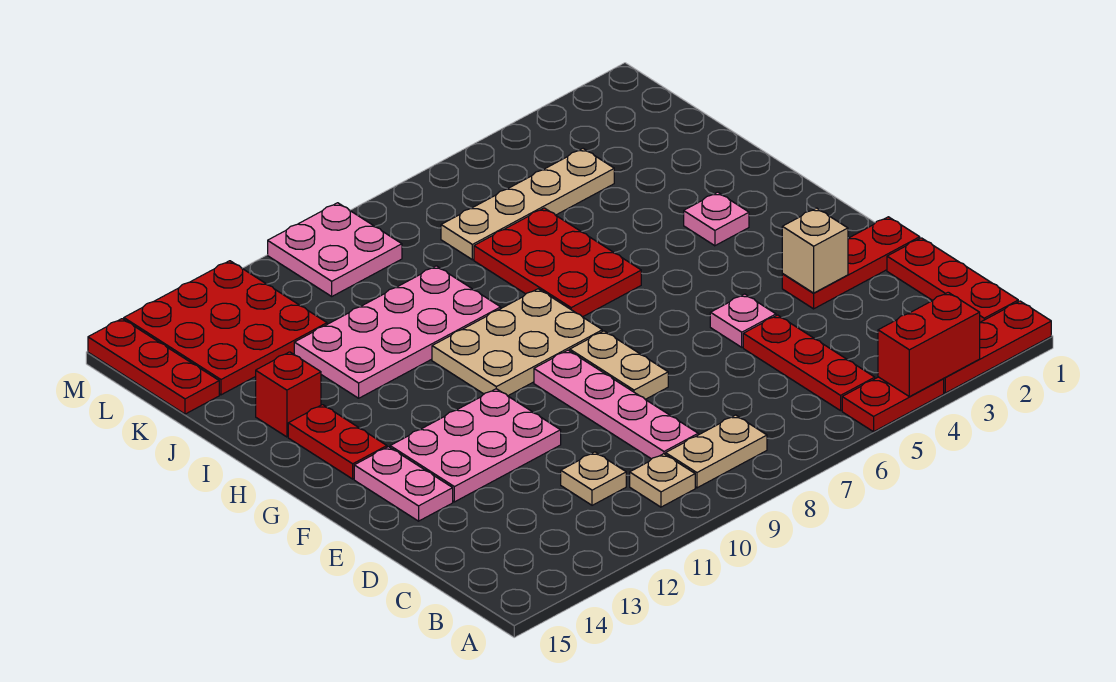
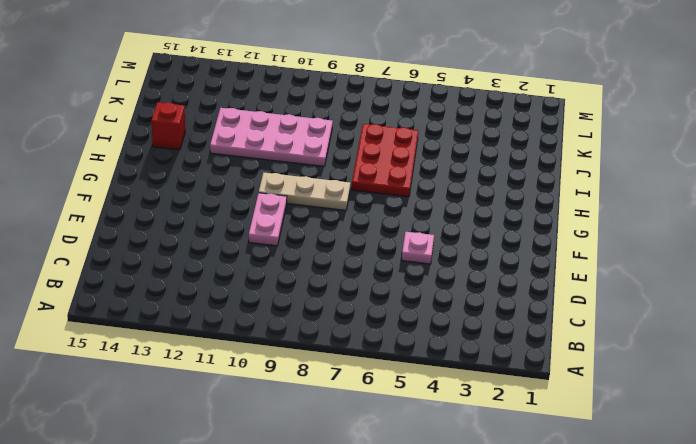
pink 1x2 plate [249,193,287,246] -> pink 1x2 plate moved to [354,447,453,521]
tan 1x3 plate [259,173,350,210] -> tan 2x3 plate [432,289,602,396]
none -> red 1x3 plate [944,301,1051,393]
none -> red 1x2 plate [842,377,944,432]
none -> red 1x3 plate [887,238,1018,322]

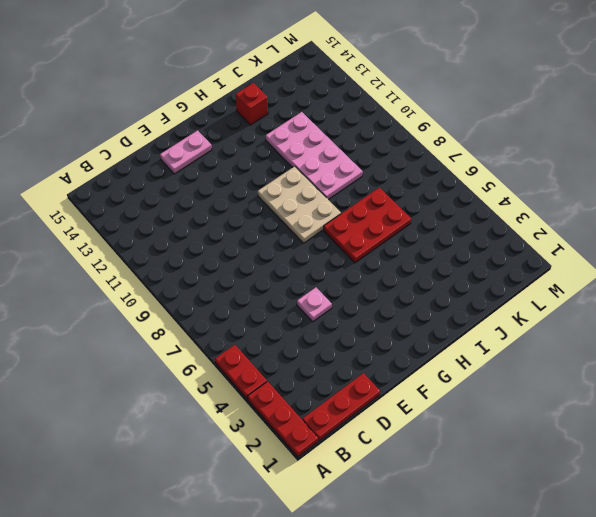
none -> red 1x3 plate [743,315,875,411]
none -> tan 1x2 plate [666,415,767,488]
none -> tan 1x1 plate [630,454,695,507]

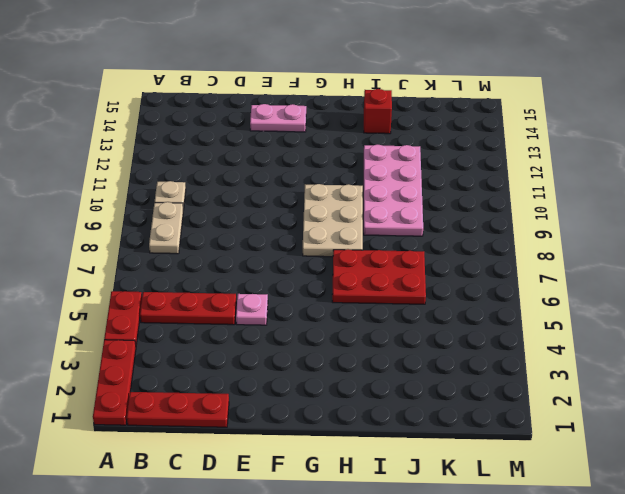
none -> pink 1x4 plate [534,350,698,459]
none -> tan 1x1 plate [561,452,626,505]
none -> red 1x3 plate [782,217,920,309]

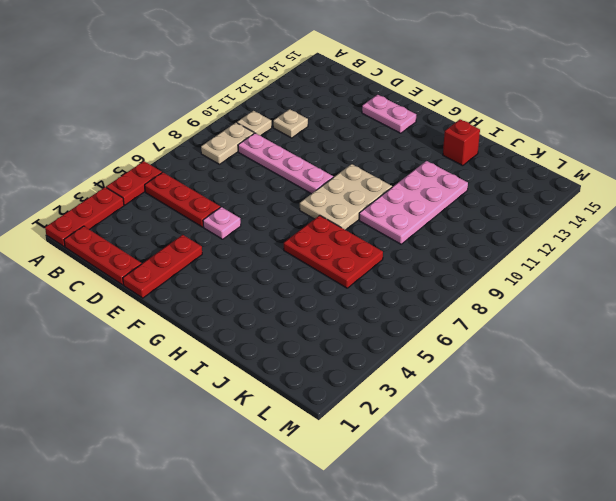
none -> tan 1x2 plate [570,331,668,399]
none -> pink 2x3 plate [390,389,561,502]
none -> red 1x2 plate [288,405,387,479]

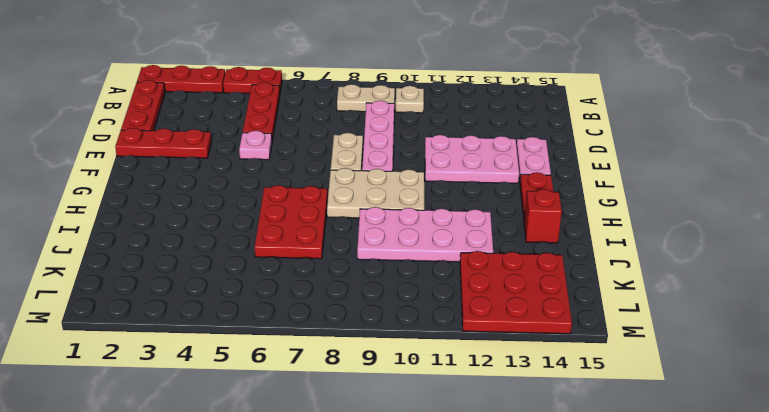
none -> tan 1x1 plate [561,452,626,505]
none -> pink 1x1 plate [684,192,749,246]
none -> tan 1x4 plate [441,149,614,260]

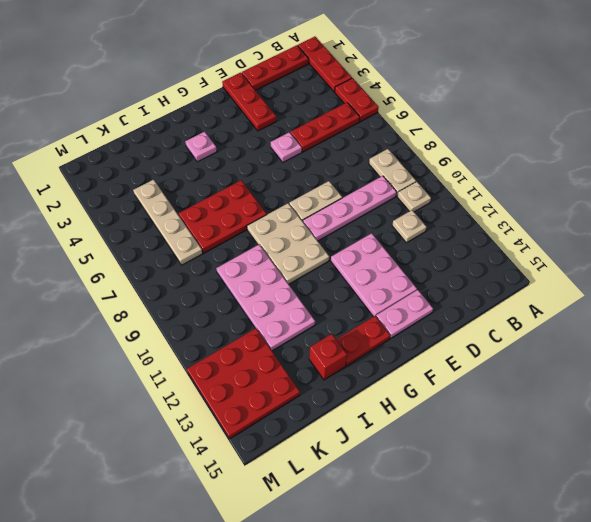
none -> red 1x3 plate [88,319,219,414]
none -> pink 2x2 plate [268,203,402,296]
none -> red 1x2 brick [878,292,980,397]

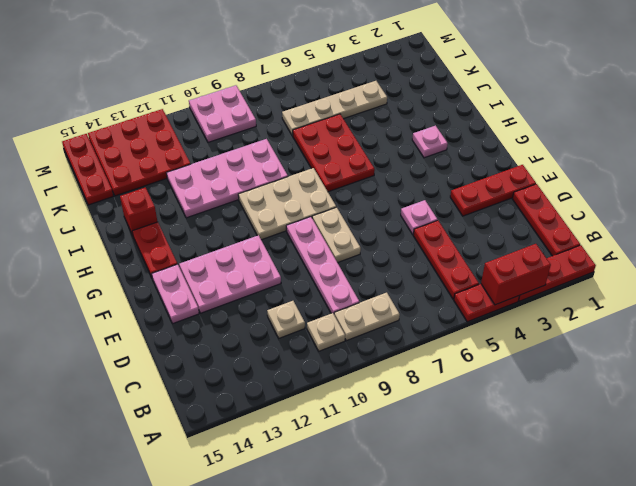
none -> tan 1x1 brick [782,208,848,293]

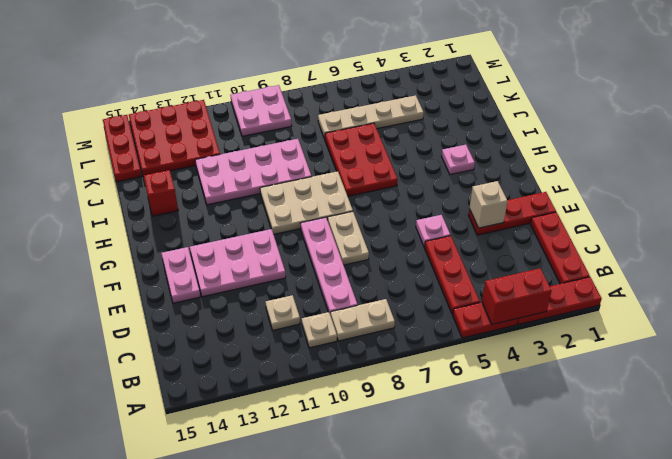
none -> red 1x2 plate [288,405,387,479]

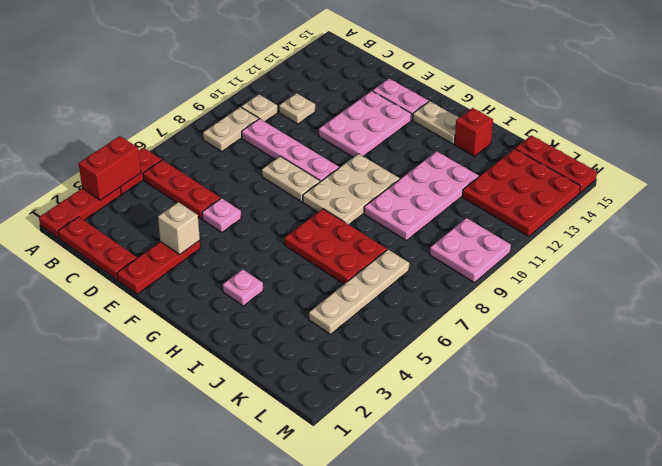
tan 1x2 plate [413,101,459,144] -> red 1x2 plate [288,405,387,479]

